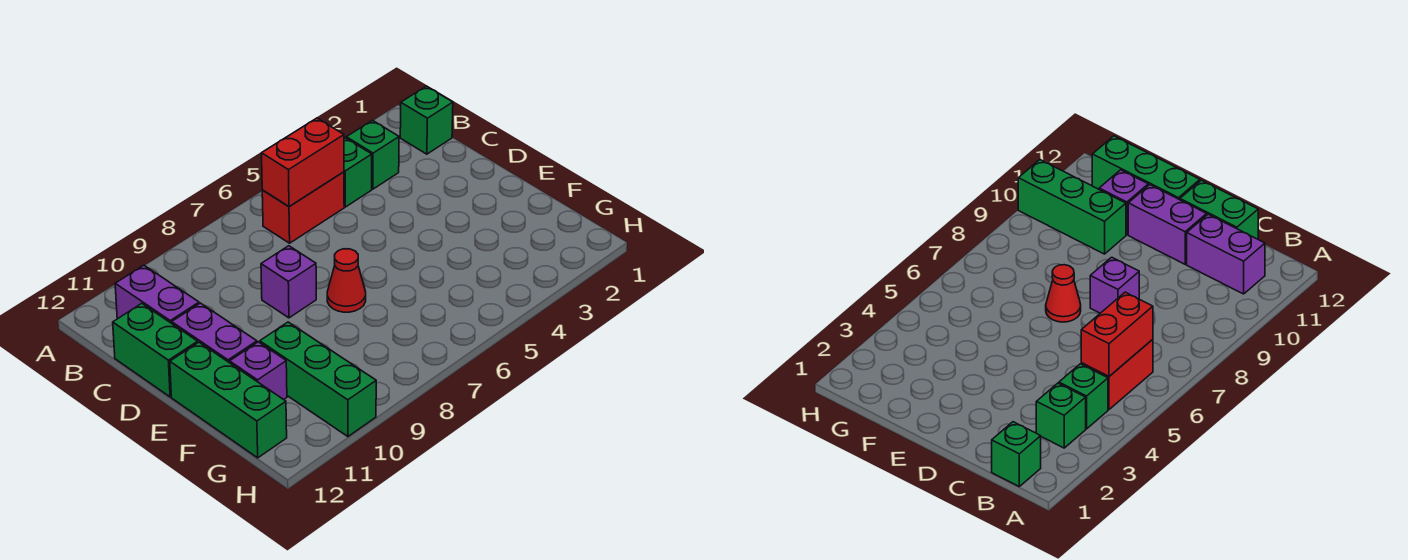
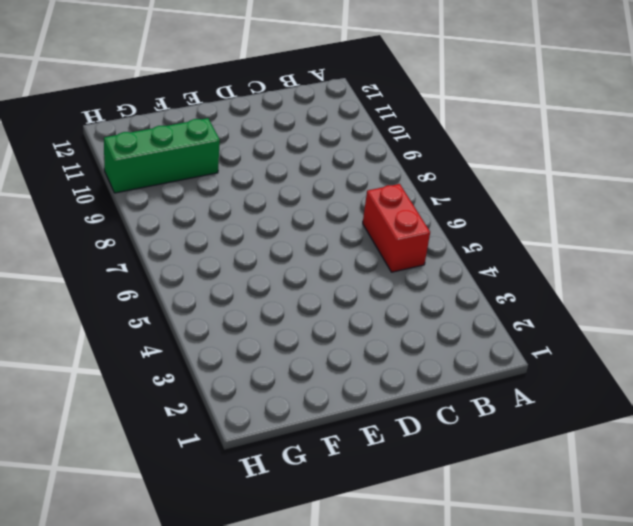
none -> green 1x1 brick [400,86,453,154]
none -> green 1x1 brick [346,120,399,189]
none -> green 1x1 brick [344,138,372,207]

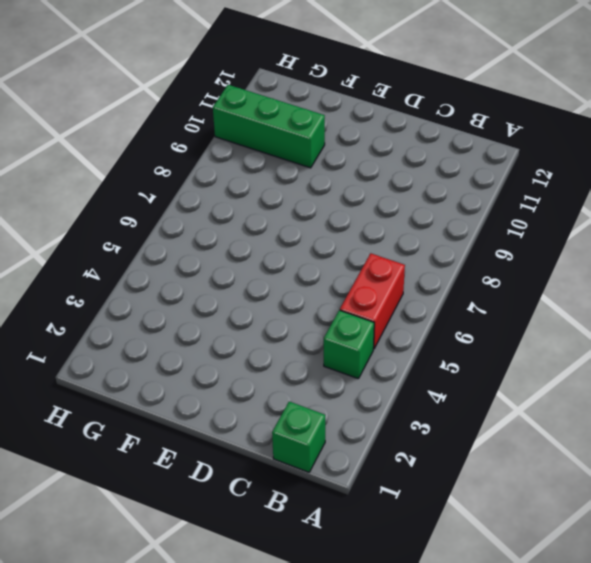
none -> green 1x1 brick [346,120,399,189]
none -> purple 1x2 brick [115,265,199,323]
none -> green 1x2 brick [113,304,198,397]

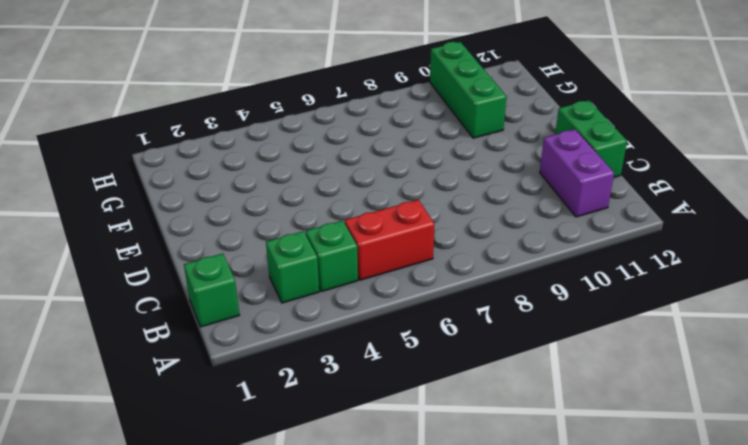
none -> purple 1x1 brick [261,246,316,318]
none -> purple 1x2 brick [172,303,257,363]
none -> red 1x1 cone [327,249,366,312]

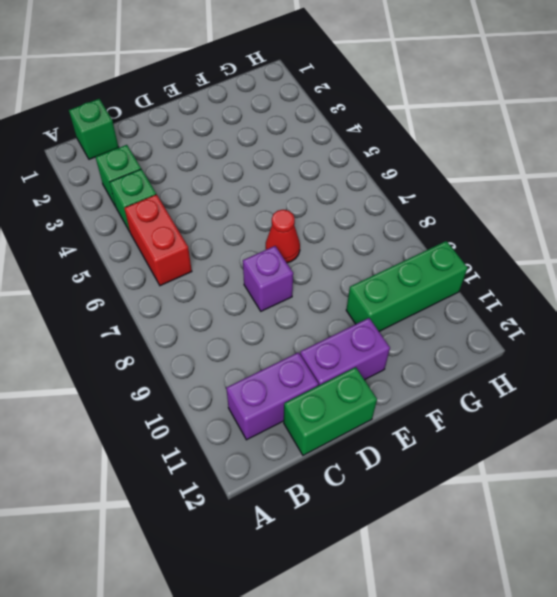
none -> green 1x3 brick [170,342,287,458]
none -> purple 1x1 brick [230,342,287,400]
none -> red 1x2 brick [262,118,344,207]

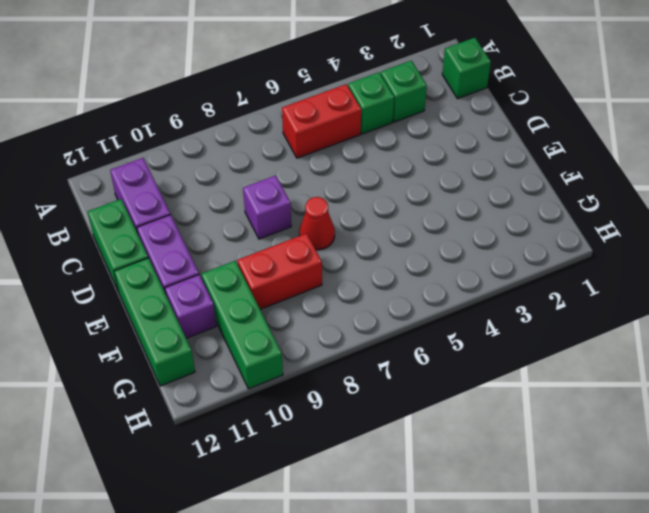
red 1x2 brick [237,233,322,309] -> red 1x2 brick moved to [262,118,344,207]

